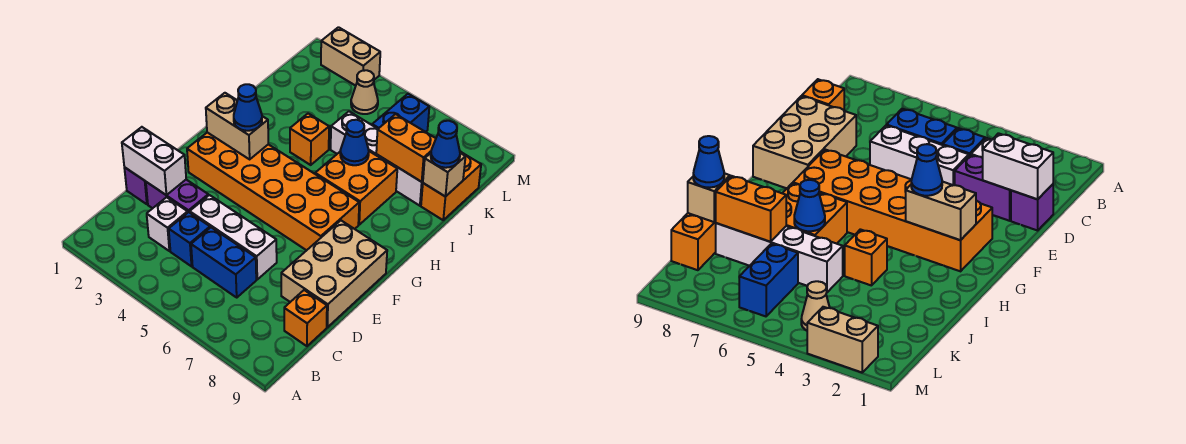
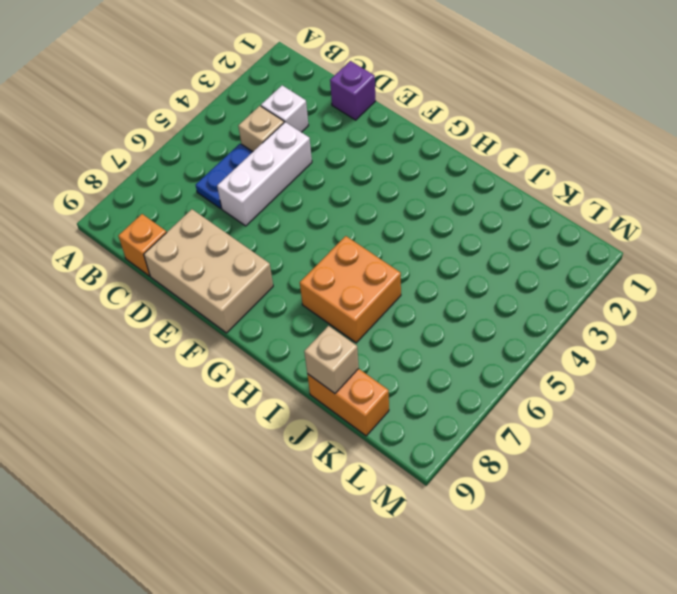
tan 1x1 brick [238,106,284,152] -> blue 1x1 brick [169,212,210,266]
blue 1x2 plate [196,144,252,208] -> blue 1x2 brick [191,227,256,297]
none -> purple 1x2 brick [146,180,208,212]
none -> orange 2x6 brick [187,132,359,250]
none -> orange 1x1 brick [290,114,329,165]

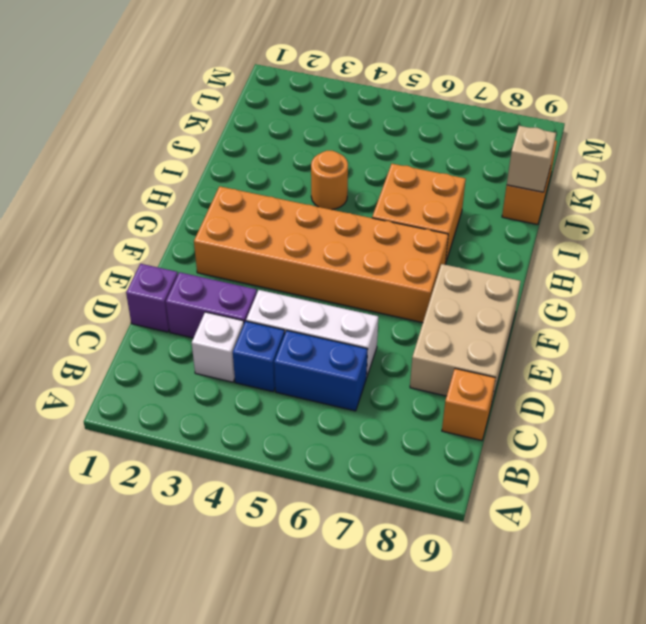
orange 1x1 round brick [311,151,348,210] -> orange 1x1 brick [290,114,329,165]
none -> white 1x4 brick [331,111,423,206]
none -> blue 1x2 brick [372,94,429,132]
none -> tan 1x1 cone [351,70,378,114]

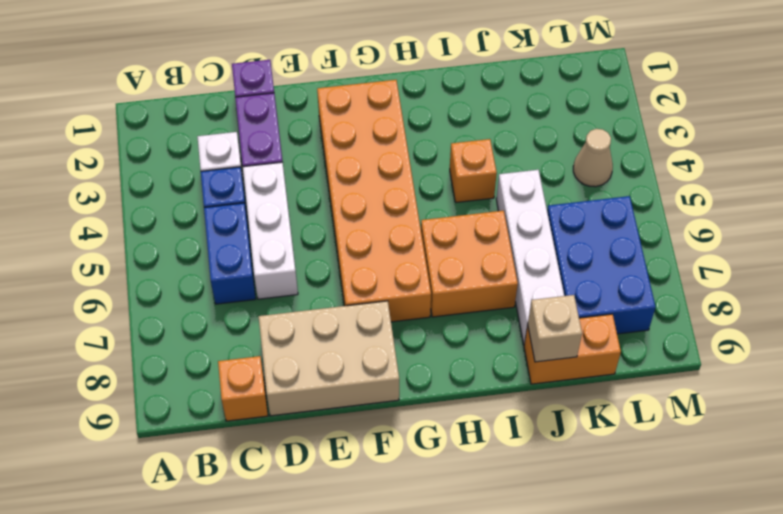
blue 2x3 brick [547,196,656,334] -> blue 1x2 brick [372,94,429,132]
none -> tan 1x2 brick [321,27,380,86]
none -> white 1x2 brick [122,127,186,195]
none -> tan 1x2 brick [206,93,268,159]

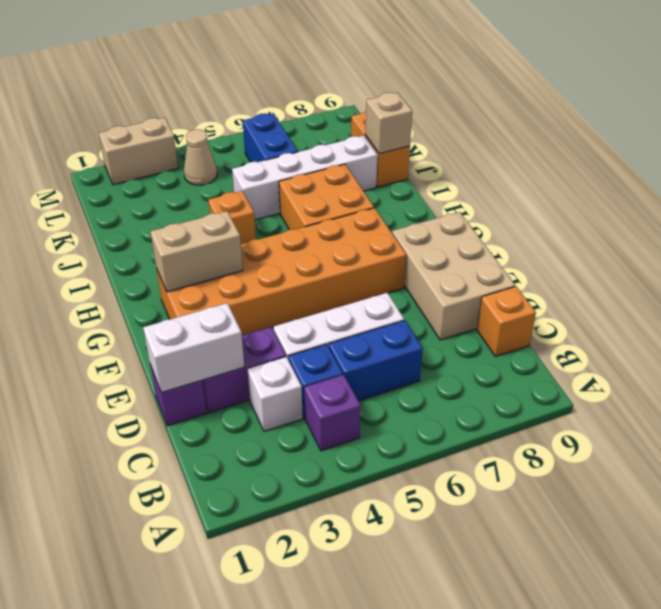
purple 1x1 brick [304,375,361,451] -> none
none -> blue 1x1 cone [340,120,369,165]
none -> orange 1x2 brick [376,114,436,182]
none -> blue 1x1 cone [234,84,262,131]

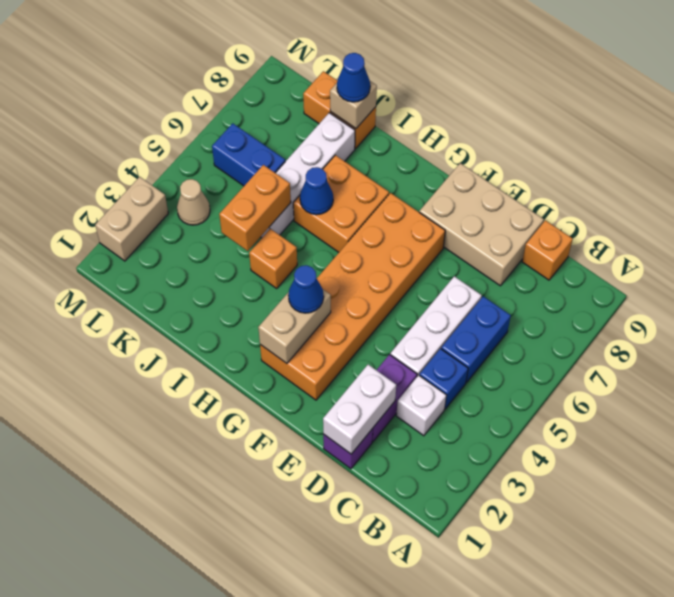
orange 1x2 brick [219,165,291,251] -> orange 1x2 brick moved to [376,114,436,182]

